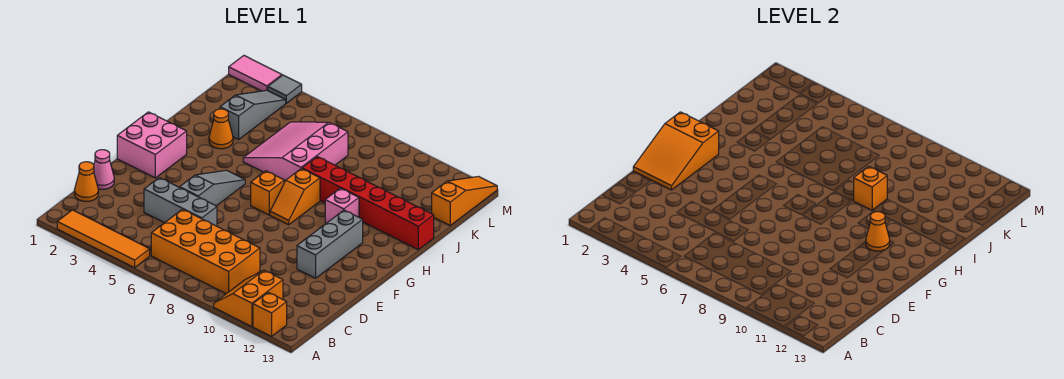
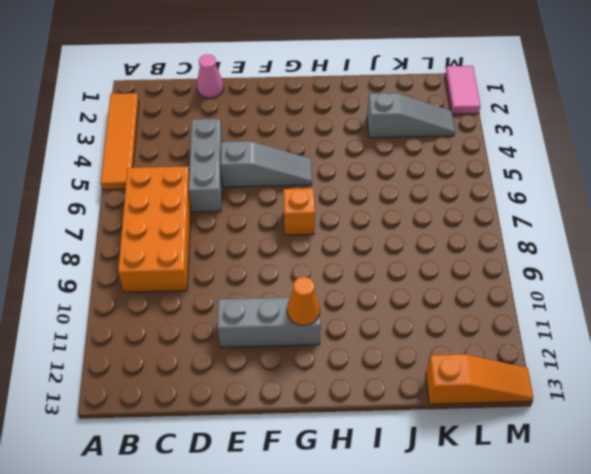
none -> orange 2x2 slope [214,270,283,327]
none -> orange 1x1 brick [253,292,287,336]
none -> orange 1x1 cone [74,162,98,201]

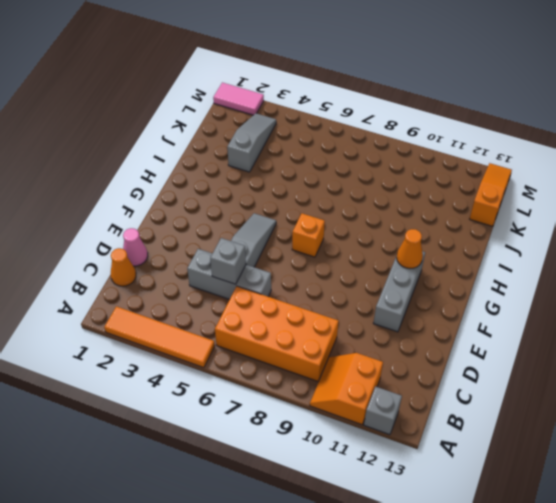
grey 1x1 brick [364,387,402,435] -> orange 1x1 brick [253,292,287,336]
grey 1x1 brick [210,238,246,284] -> none
none -> pink 2x2 brick [117,112,187,178]
none -> orange 1x2 slope [270,169,320,225]
none -> pink 1x1 brick [325,188,359,223]

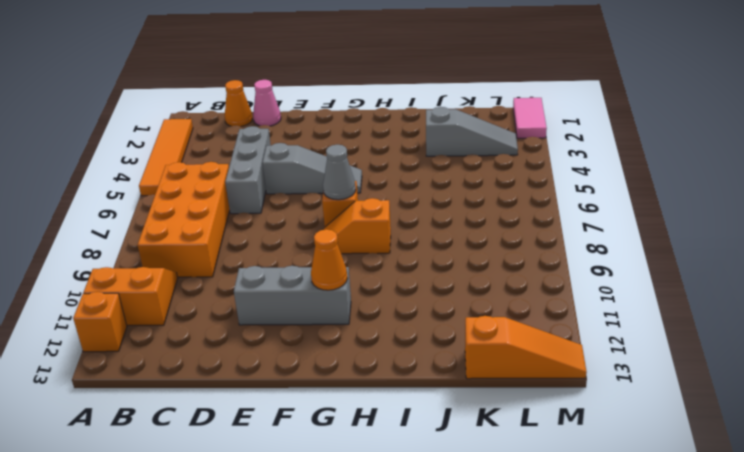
grey 1x1 cone [323,145,356,200] -> none
none -> pink 2x2 brick [117,112,187,178]
none -> pink 1x1 brick [325,188,359,223]
none -> orange 1x1 cone [209,109,233,149]

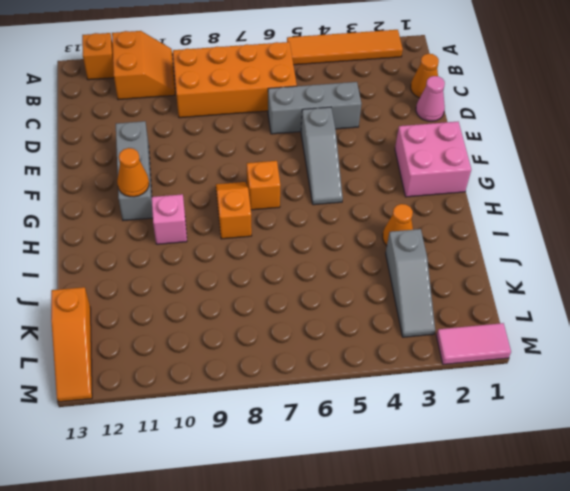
none -> pink 3x3 slope [243,122,348,182]
none -> red 1x6 brick [302,157,434,250]
none -> grey 1x1 tile [268,75,302,103]

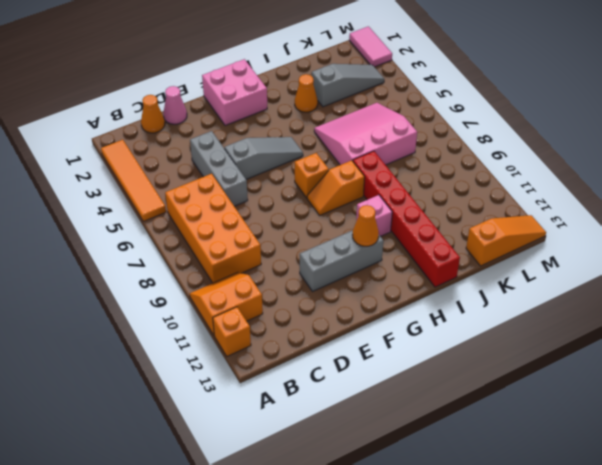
none -> grey 1x1 tile [268,75,302,103]
none -> orange 2x3 slope [633,112,719,190]
none -> orange 1x1 brick [854,166,887,210]

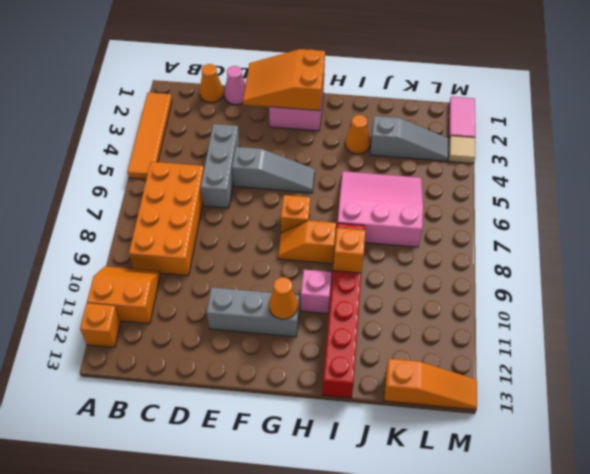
tan 1x1 tile [449,136,475,163] -> grey 1x1 tile [268,75,302,103]

